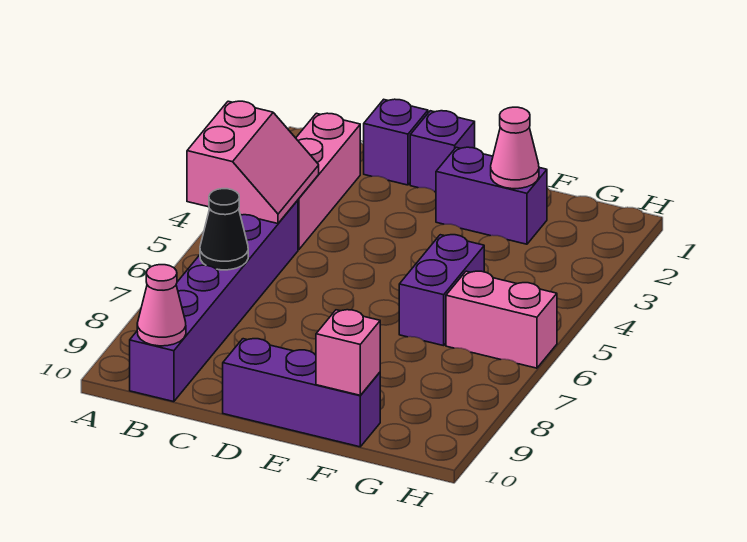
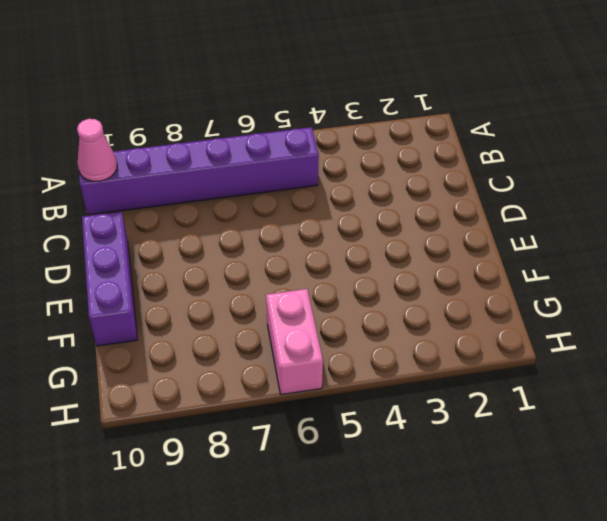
none -> pink 1x3 brick [296,113,360,250]
none -> purple 1x1 brick [364,99,428,185]
none -> purple 1x1 brick [410,111,475,192]

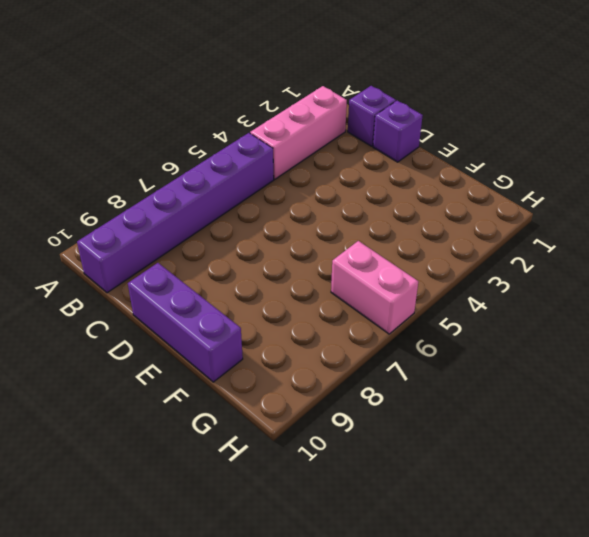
none -> purple 1x2 brick [436,147,547,244]
none -> purple 1x2 brick [399,235,484,346]
none -> pink 2x2 slope [187,101,319,224]

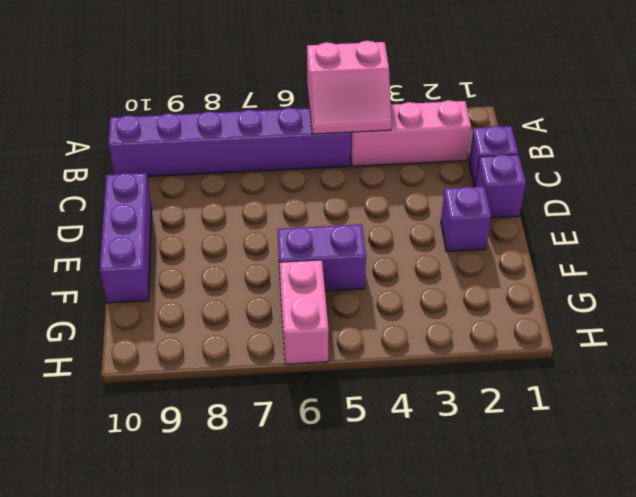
purple 1x1 brick [441,187,491,252] -> purple 1x2 brick [436,147,547,244]
none -> black 1x1 cone [200,189,248,270]
none -> pink 1x1 cone [137,265,186,346]
none -> pink 1x1 cone [491,107,539,189]

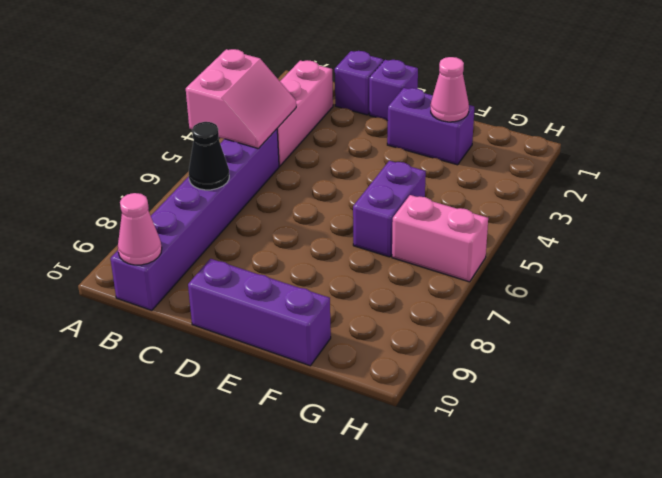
none -> pink 1x1 brick [316,310,380,395]

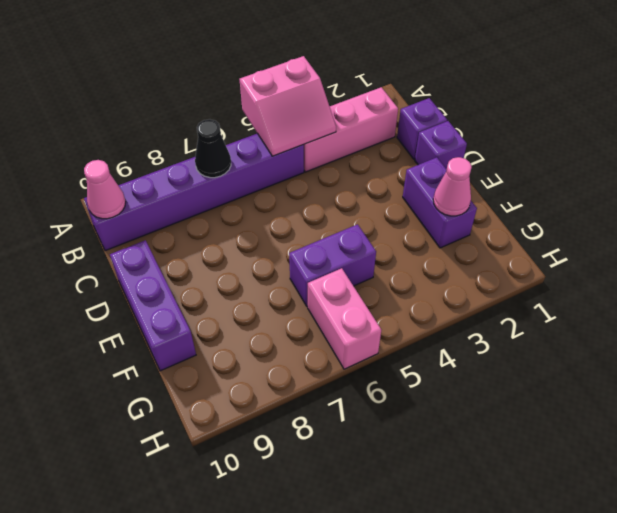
none -> pink 1x1 brick [316,310,380,395]

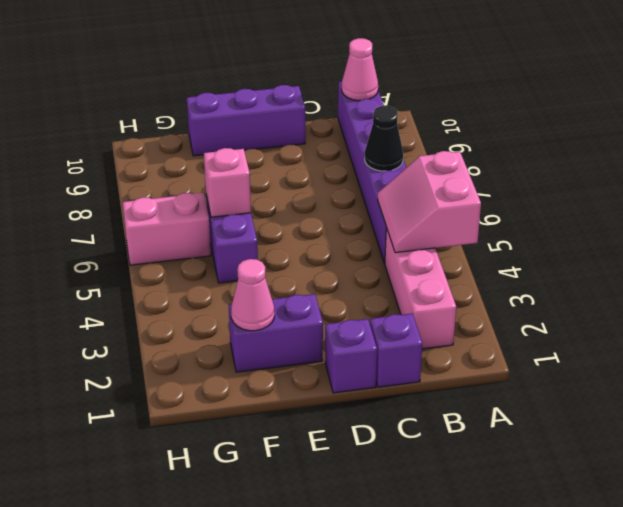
pink 1x1 brick [204,148,251,217] -> pink 1x1 brick moved to [316,310,380,395]

